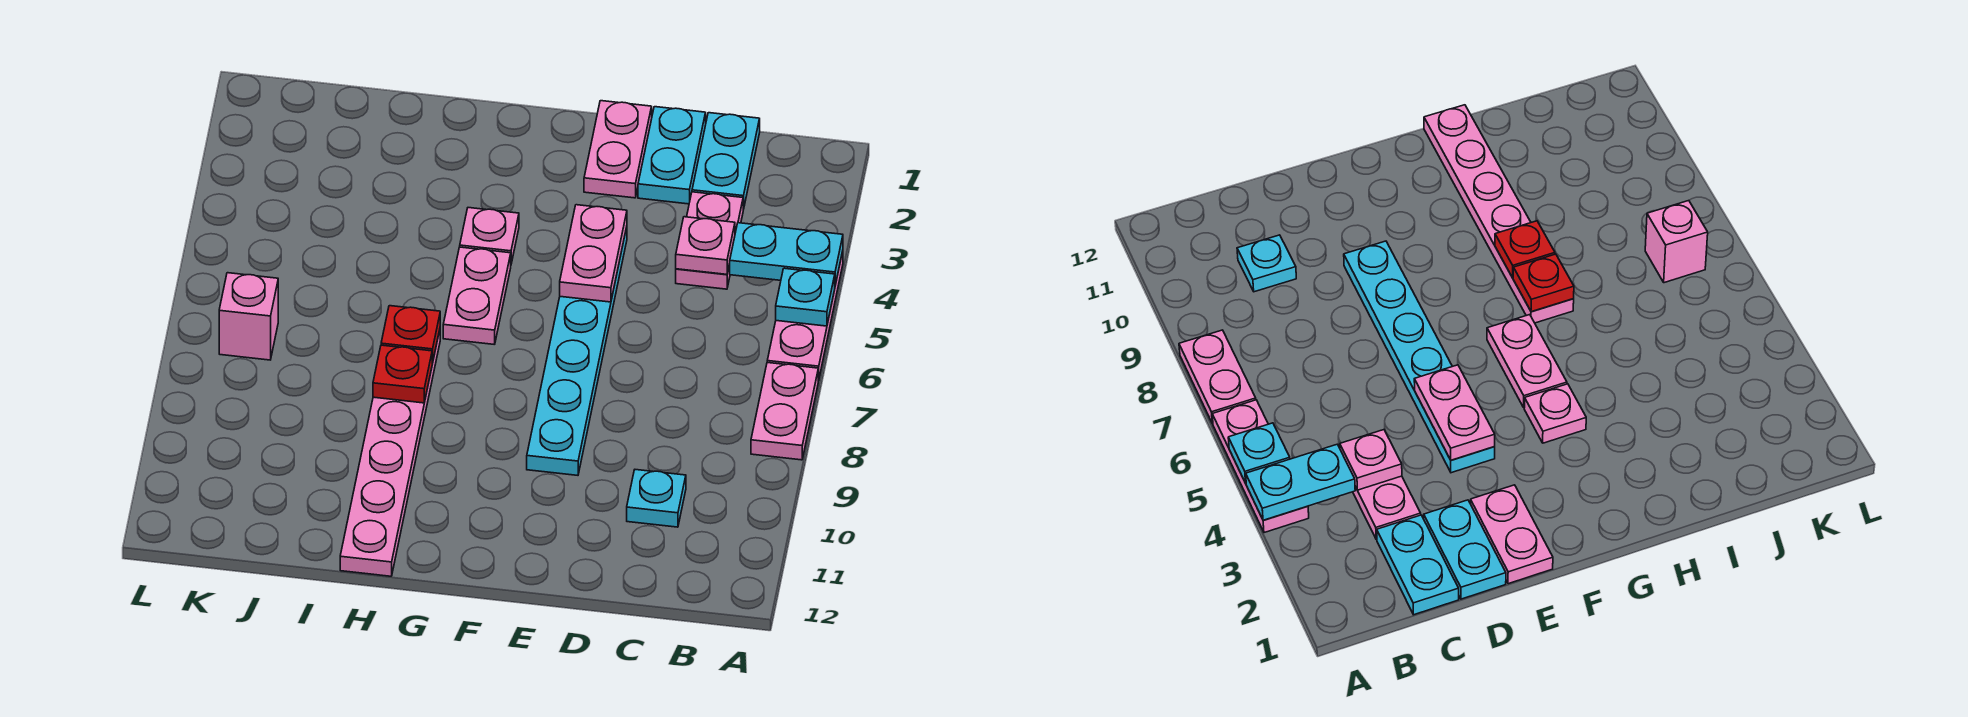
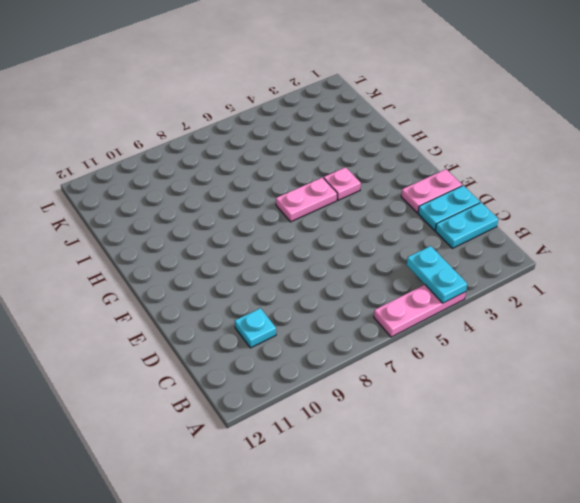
none -> pink 1x2 plate [751,363,819,460]
none -> pink 1x2 plate [676,192,743,289]
none -> cyan 1x6 plate [527,227,627,475]

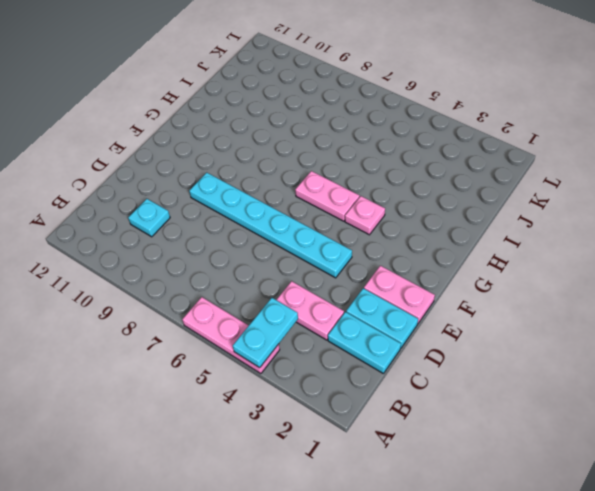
none -> pink 1x2 plate [751,363,819,460]
none -> pink 1x6 plate [340,330,440,576]
none -> pink 1x1 brick [219,273,278,360]

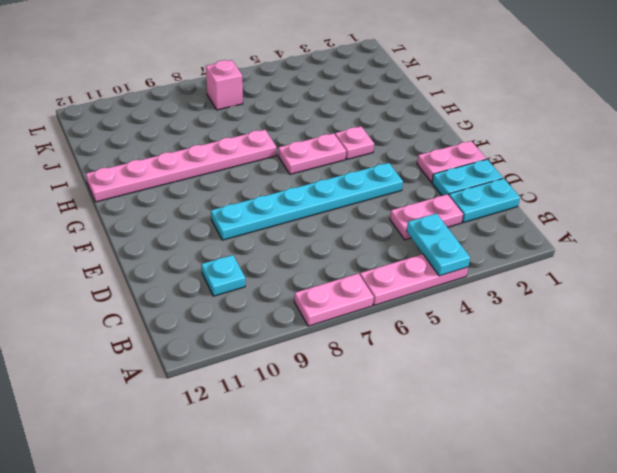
none -> cyan 1x1 plate [776,268,835,326]
none -> pink 1x1 plate [676,217,735,274]
none -> pink 1x2 plate [560,205,627,302]

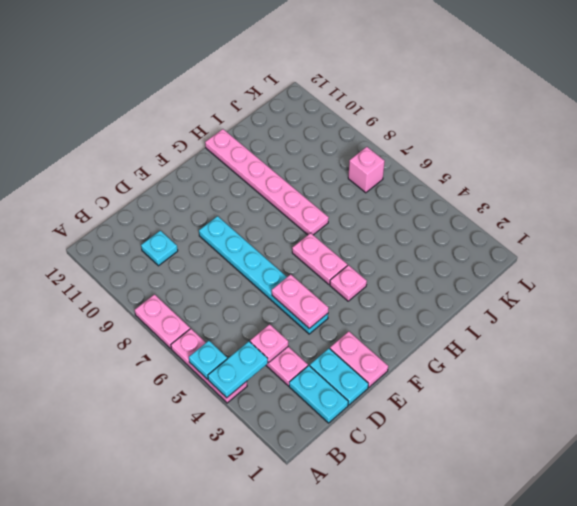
none -> red 1x1 plate [381,306,440,363]
none -> red 1x1 plate [373,345,432,403]

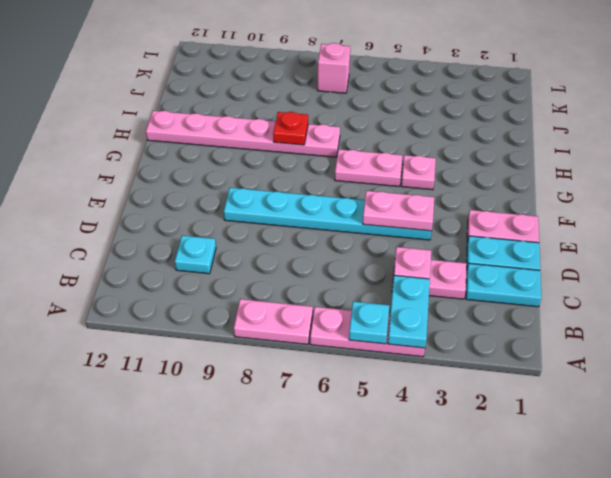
none -> red 1x1 plate [381,306,440,363]

